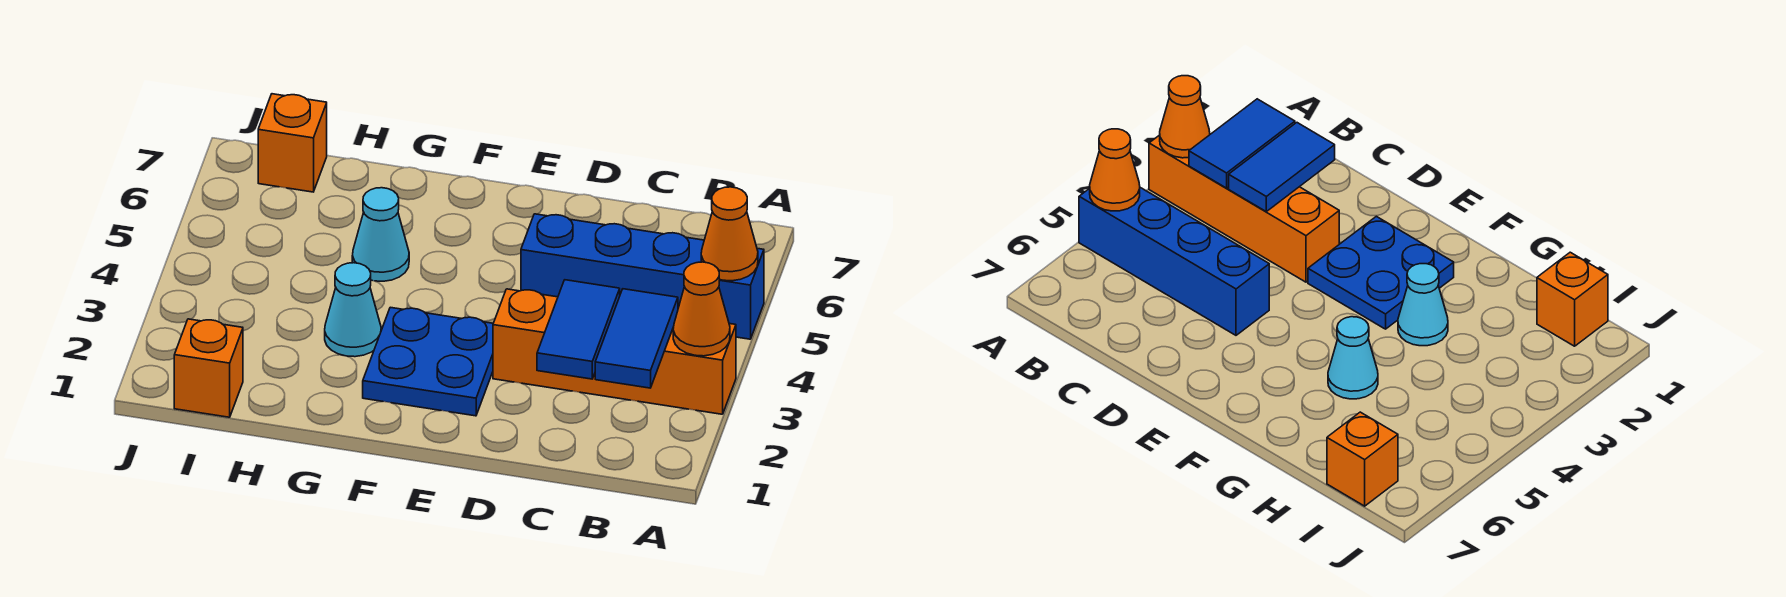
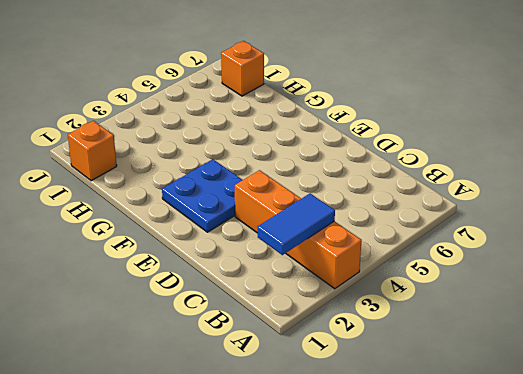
none -> blue 1x4 brick [521,214,764,339]
none -> cyan 1x1 cone [325,263,381,357]

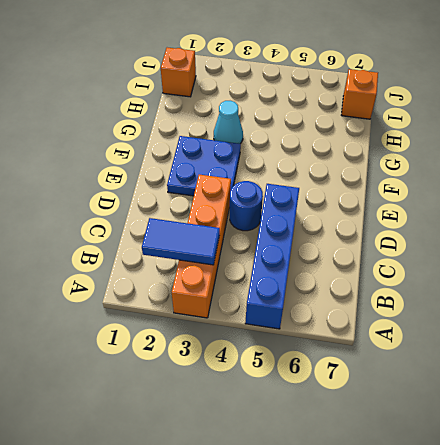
blue 1x1 round brick [230,181,263,231] -> none
none -> cyan 1x1 cone [352,188,409,281]
none -> orange 1x1 cone [673,262,730,356]

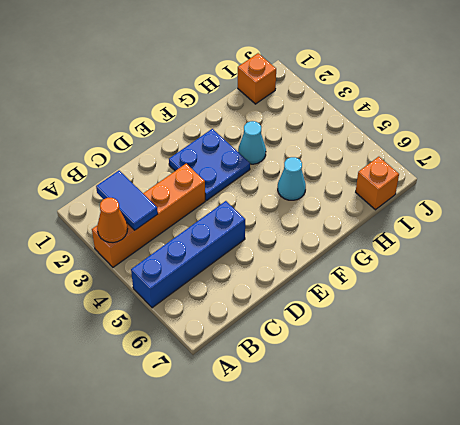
none -> orange 1x1 cone [701,187,758,281]
none -> blue 1x2 tile [537,280,620,379]

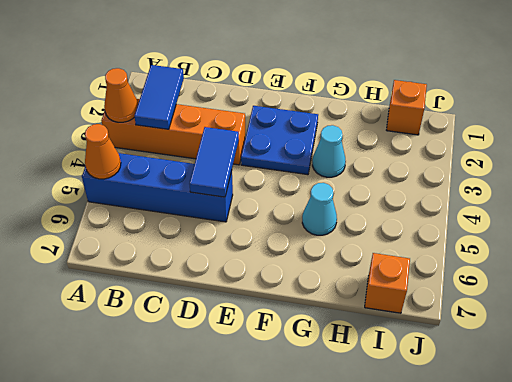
blue 1x2 tile [190,127,239,197] -> blue 1x2 tile moved to [537,280,620,379]

